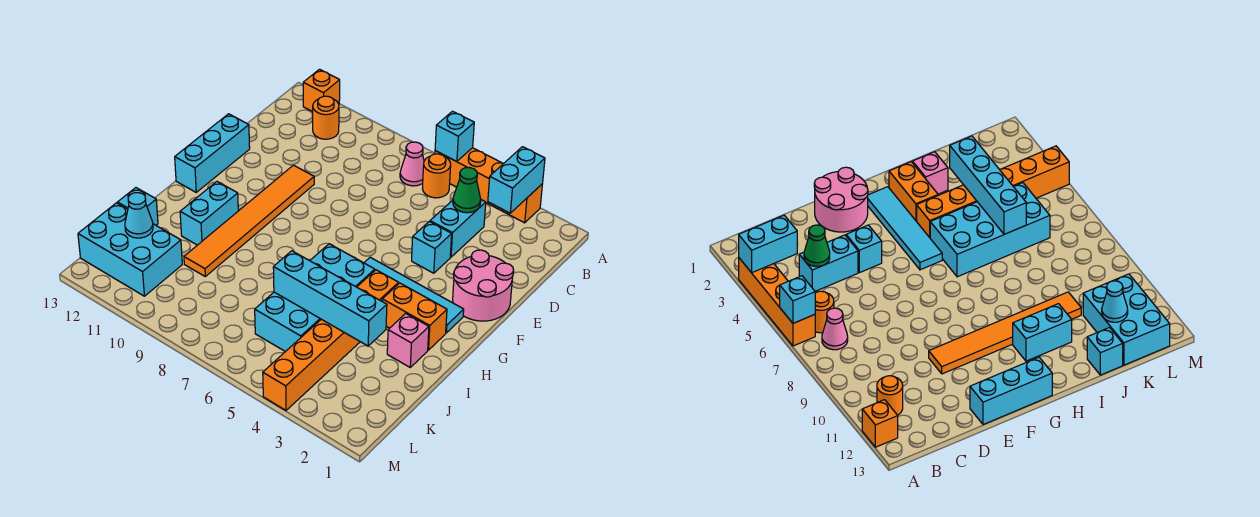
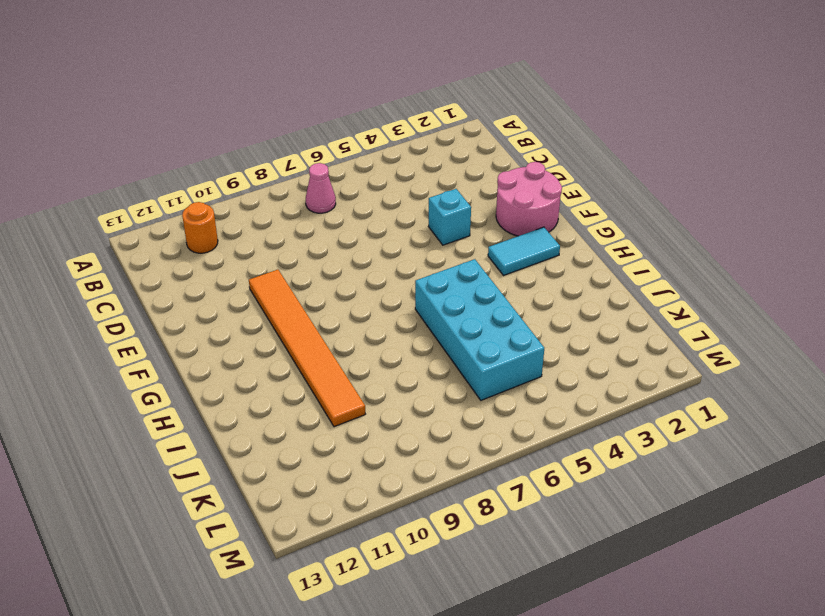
cyan 1x2 tile [488,227,560,275] -> cyan 1x4 tile [364,257,464,333]
none -> orange 1x4 brick [435,148,542,223]
none -> orange 1x1 brick [303,69,340,112]
none -> orange 1x1 round brick [423,154,451,198]

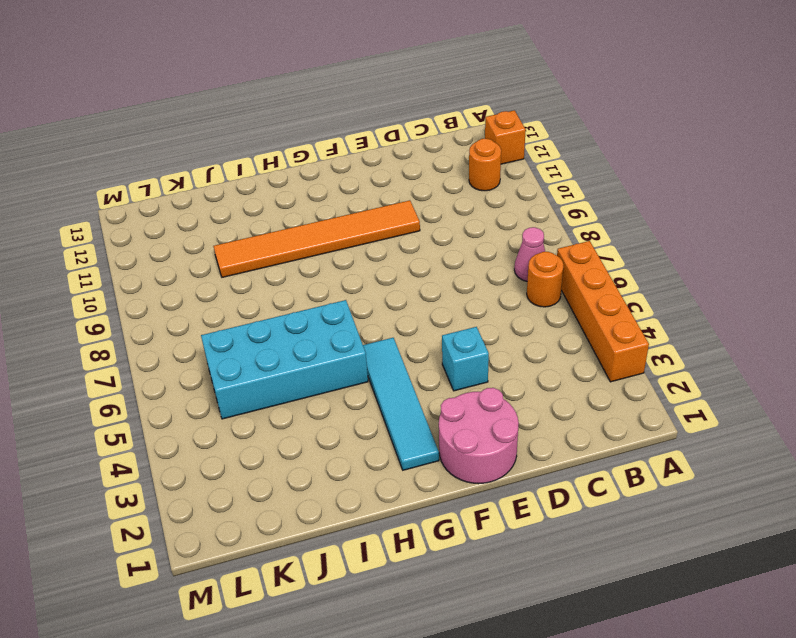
none -> cyan 1x2 brick [430,200,486,257]
none -> cyan 1x3 brick [175,114,250,192]
none -> orange 1x2 brick [382,283,447,350]

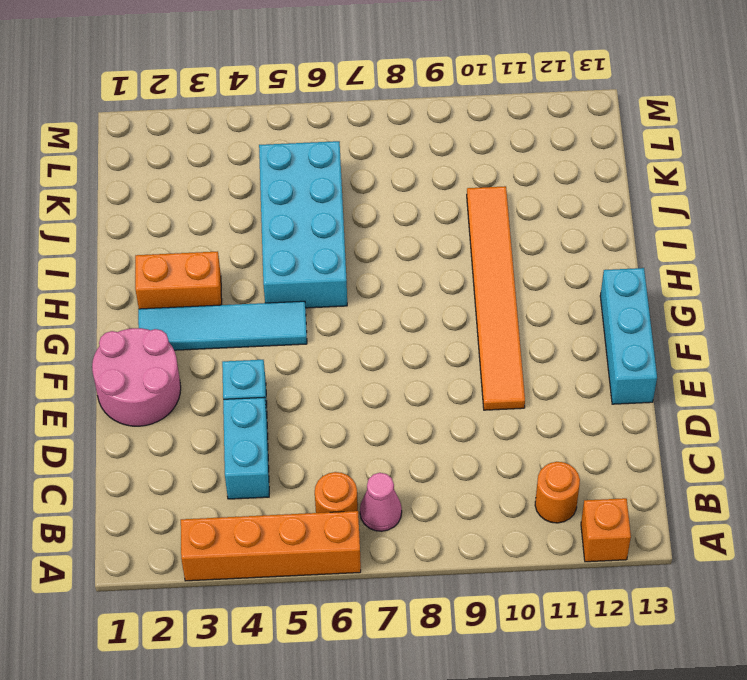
none -> orange 1x6 brick [263,270,399,410]
none -> cyan 1x2 brick [180,182,238,245]
none -> pink 1x1 brick [387,313,429,367]

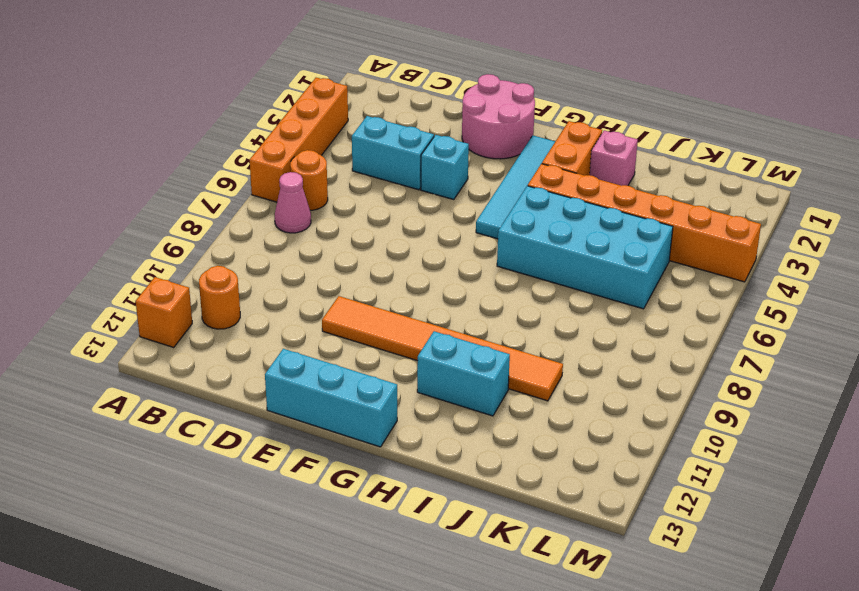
none -> cyan 1x1 brick [117,188,158,225]
none -> cyan 2x3 brick [78,203,182,296]
none -> cyan 1x2 brick [488,147,545,213]

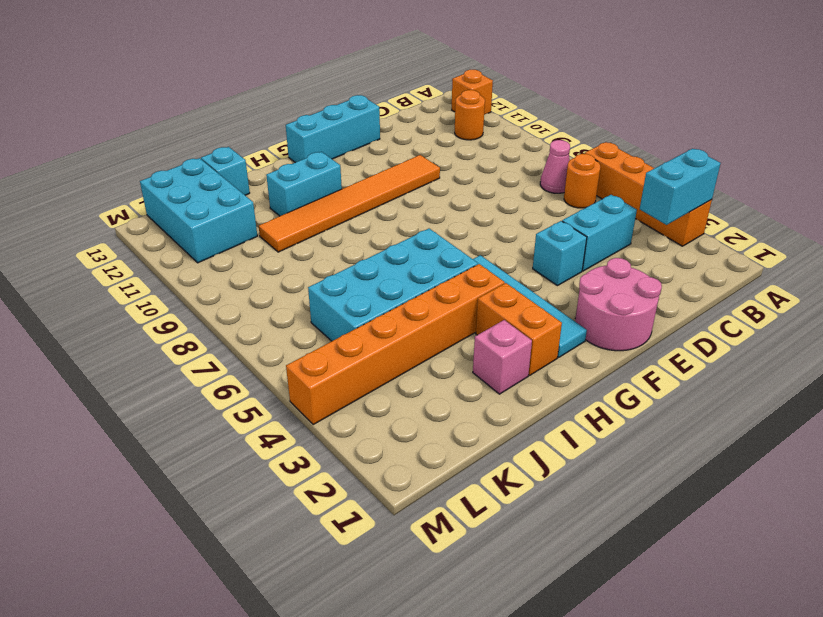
none -> cyan 1x1 brick [435,111,474,162]
none -> green 1x1 cone [453,168,481,213]
none -> cyan 1x4 brick [273,251,387,346]

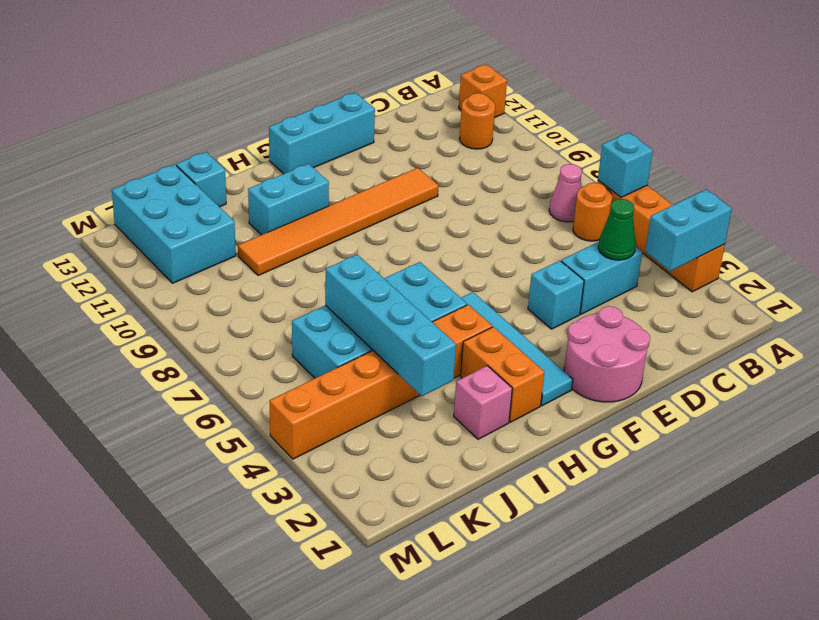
none -> cyan 1x1 cone [125,193,153,238]

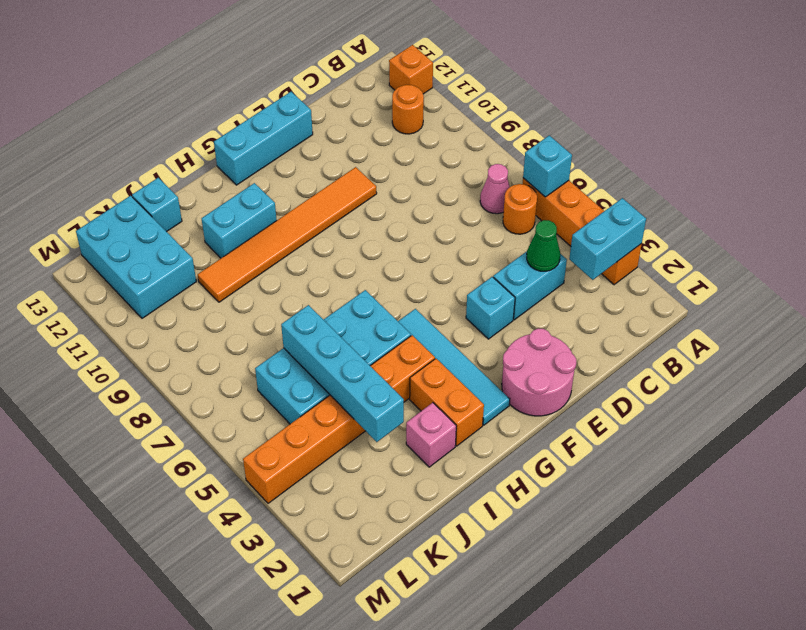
none -> cyan 1x1 cone [125,193,153,238]

